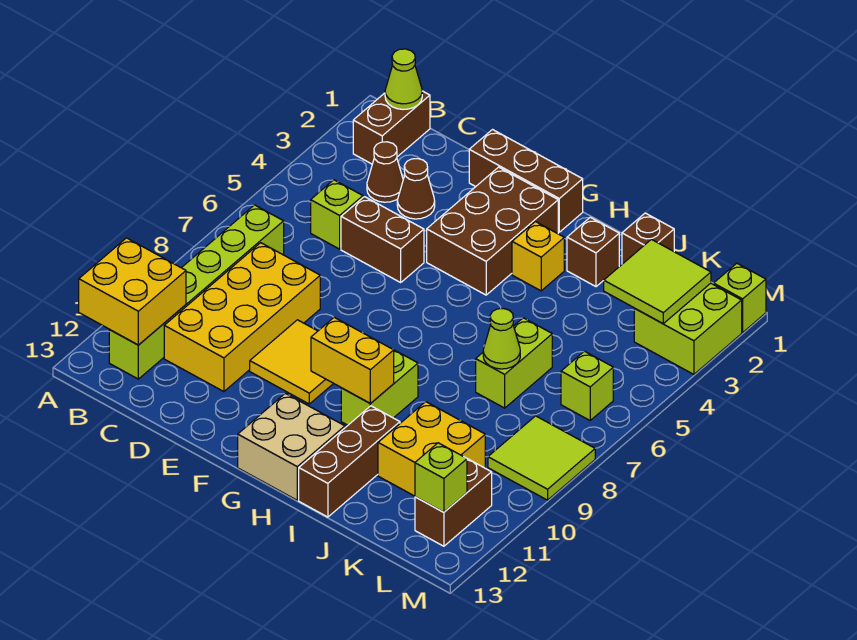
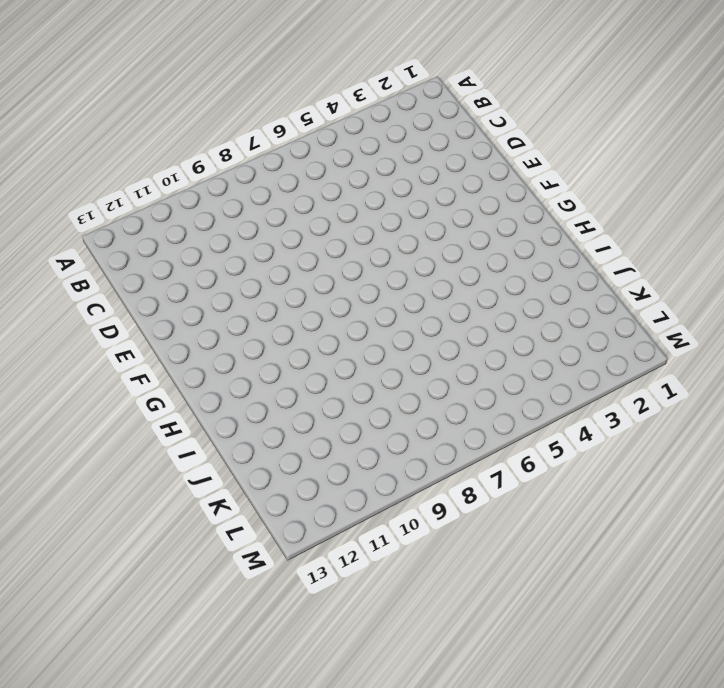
none -> brown 1x2 brick [353,91,430,164]
none -> lime 1x6 brick [109,205,284,379]
none -> brown 1x1 cone [367,142,403,202]

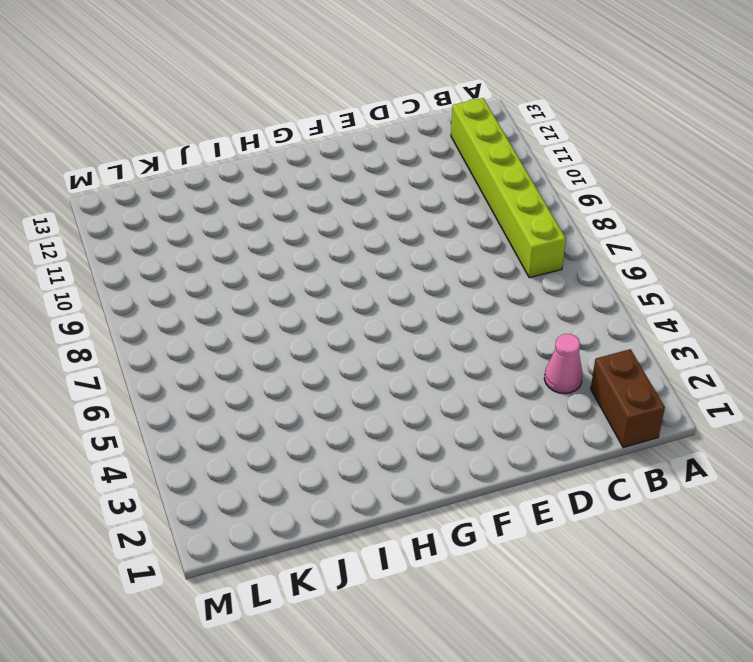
pink 1x1 cone [544,334,583,394] -> brown 1x1 cone [367,142,403,202]
none -> lime 1x1 brick [311,180,363,249]
none -> yellow 2x4 brick [164,243,320,392]
none -> brown 1x1 cone [397,159,435,219]

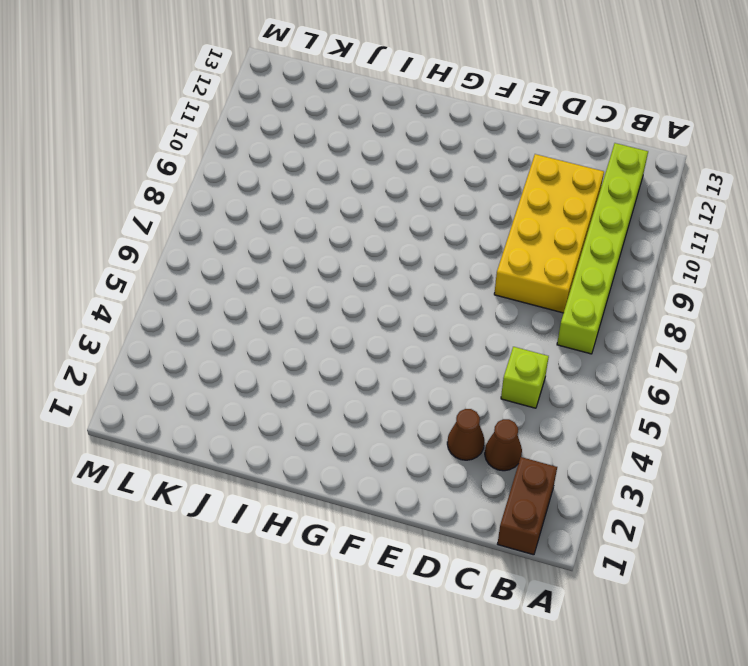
none -> brown 1x2 brick [341,197,424,282]
none -> brown 1x3 brick [469,130,583,232]
none -> yellow 2x2 tile [250,320,334,404]

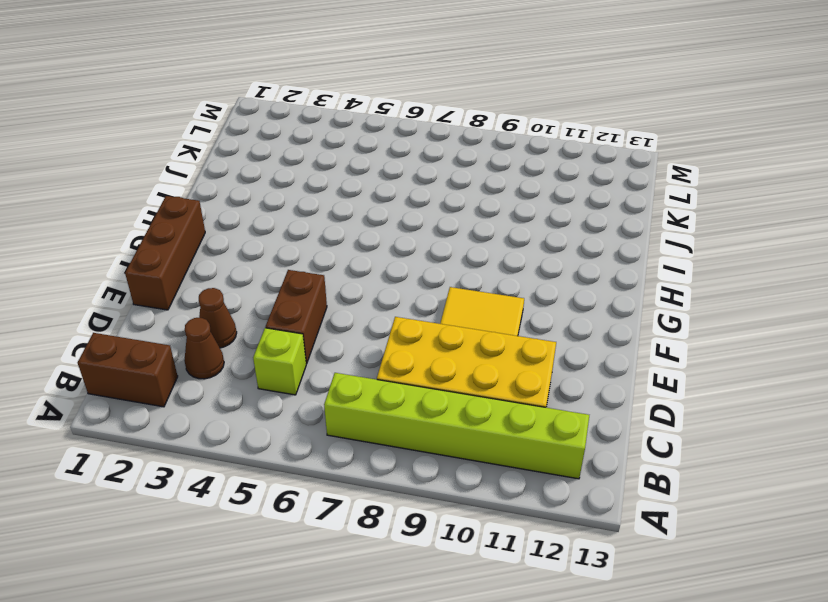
none -> brown 2x3 brick [427,167,558,295]
none -> tan 2x2 brick [238,393,345,500]
none -> yellow 1x1 brick [512,222,564,291]

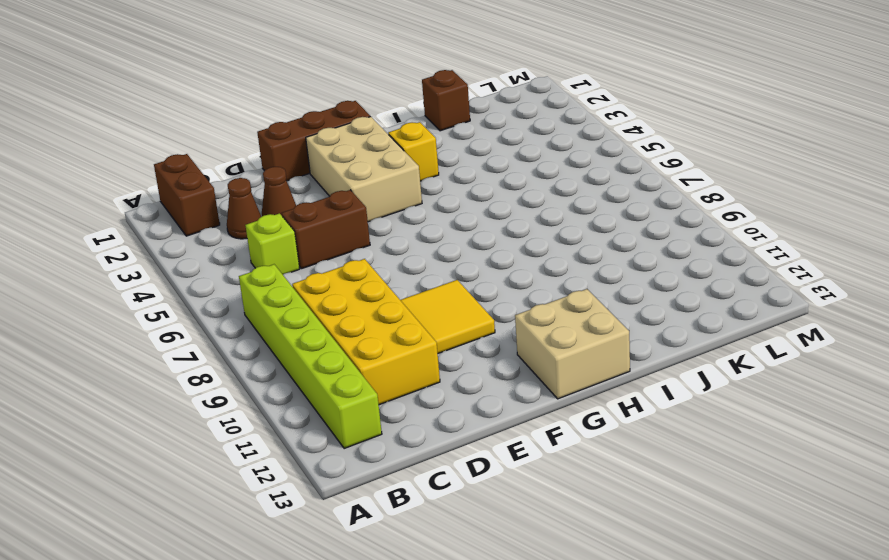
tan 2x3 brick [306,117,422,222] -> brown 2x3 brick [427,167,558,295]
none -> lime 1x2 brick [341,350,418,425]
none -> brown 1x1 brick [567,217,619,287]
none -> brown 1x3 brick [299,406,400,517]

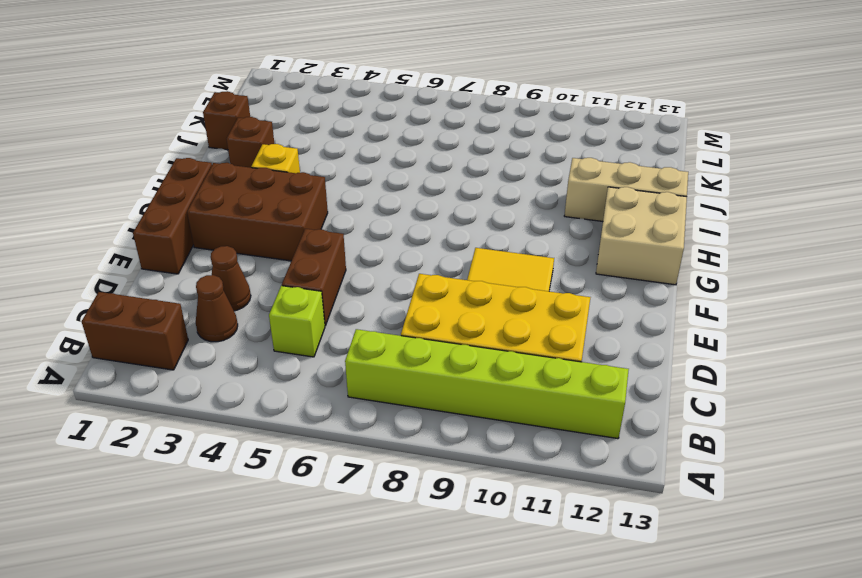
tan 1x3 brick [564,158,688,221] -> brown 1x3 brick [299,406,400,517]
none -> lime 1x2 brick [341,350,418,425]
none -> lime 1x2 brick [476,318,552,408]
none -> yellow 2x2 brick [378,402,485,496]

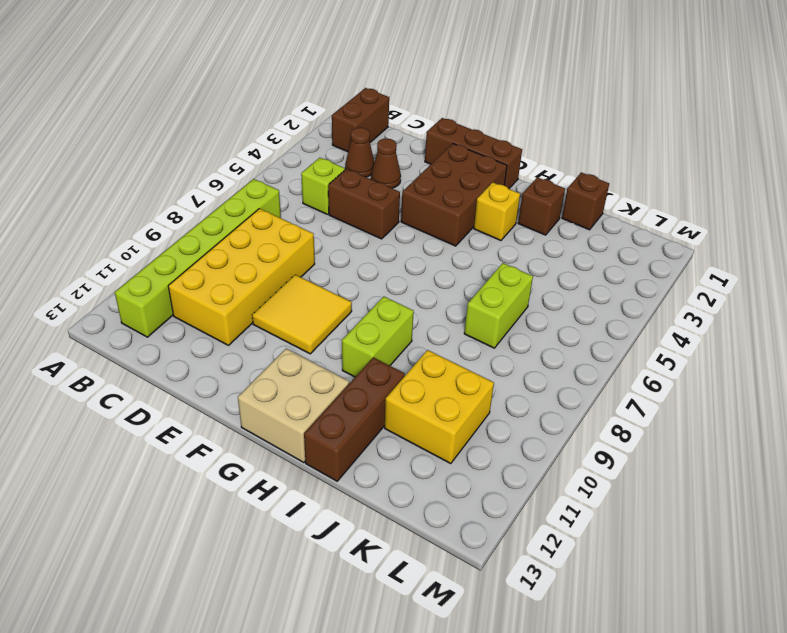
none -> lime 2x2 brick [634,283,742,374]
none -> lime 1x1 brick [561,351,613,420]
none -> lime 2x2 tile [488,416,595,500]

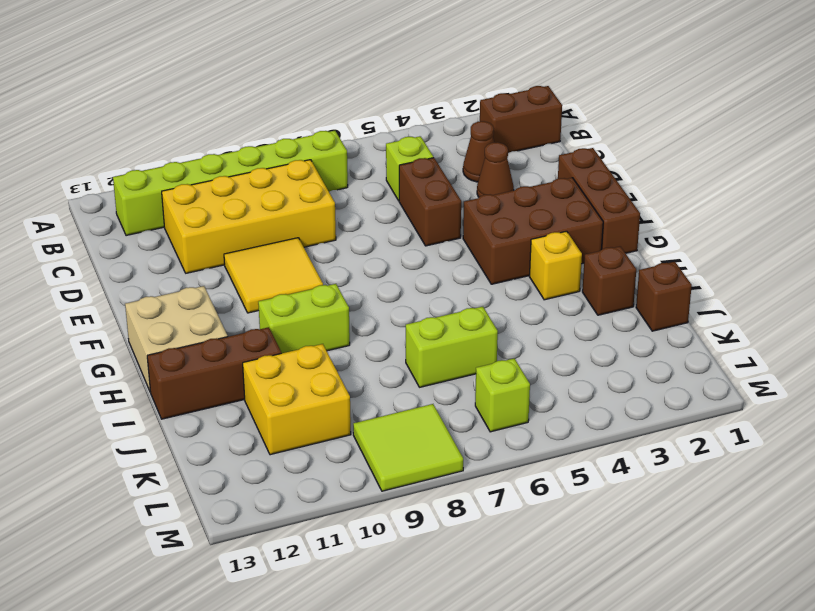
none -> lime 2x2 brick [634,283,742,374]
none -> brown 1x2 brick [415,459,492,546]
none -> lime 1x1 brick [714,263,766,333]

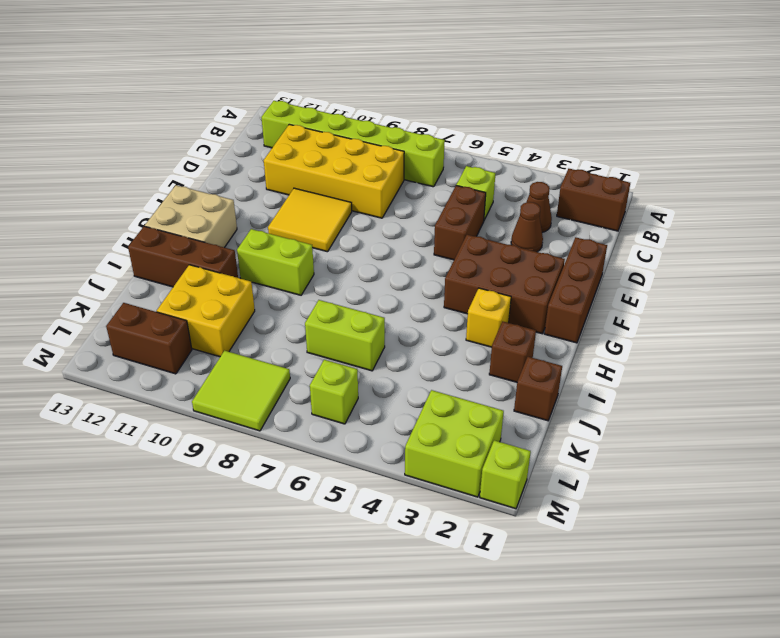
none -> yellow 2x2 brick [79,238,186,345]
none -> lime 1x1 cone [385,49,422,109]
none -> yellow 1x2 brick [311,317,394,404]

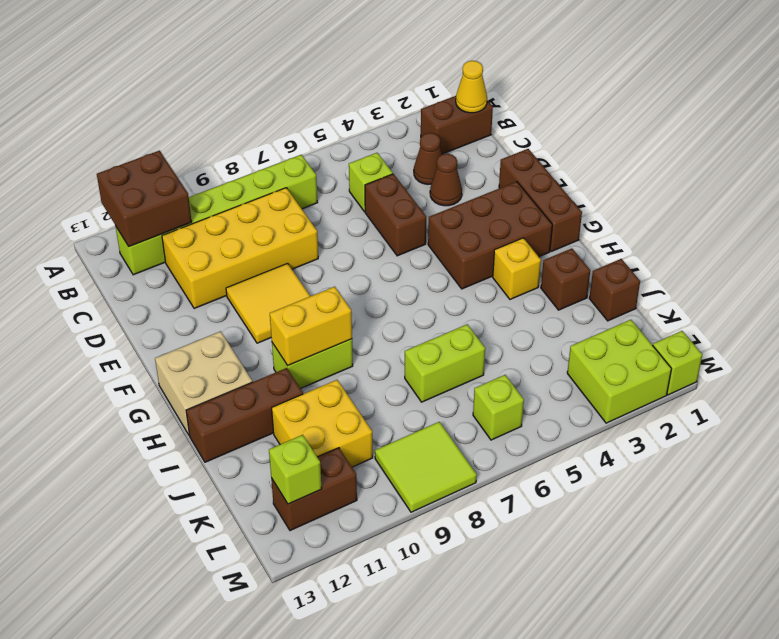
brown 2x2 brick [97,151,192,247] -> yellow 2x2 brick [79,238,186,345]
yellow 1x1 cone [456,61,487,113] -> lime 1x1 cone [385,49,422,109]
yellow 1x2 brick [270,287,352,365] -> yellow 1x2 brick turned to [311,317,394,404]
none -> lime 1x1 cone [483,309,520,369]
none -> lime 2x2 tile [604,239,711,324]

